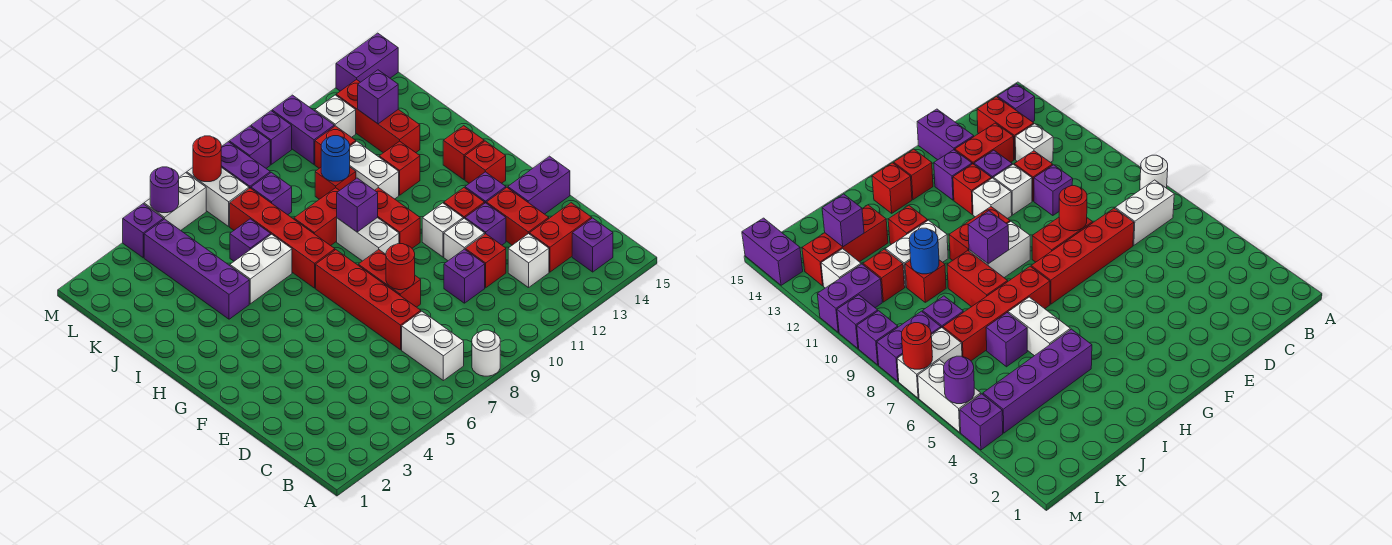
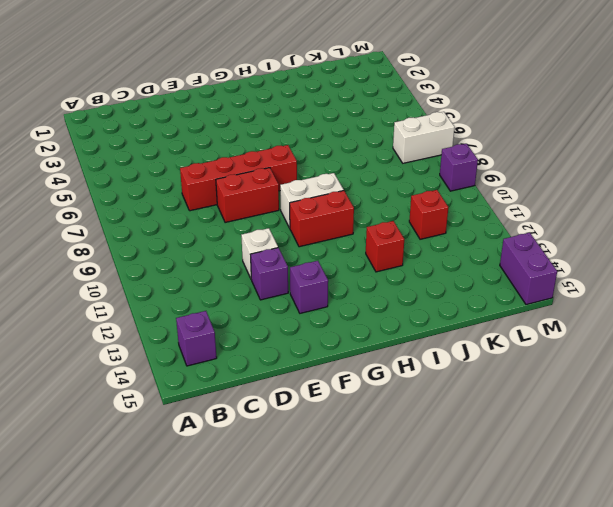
none -> white 1x1 round brick [472,330,500,376]
none -> white 1x2 brick [402,311,464,381]
none -> white 1x1 brick [508,234,549,288]
none -> red 1x2 brick [530,203,592,272]

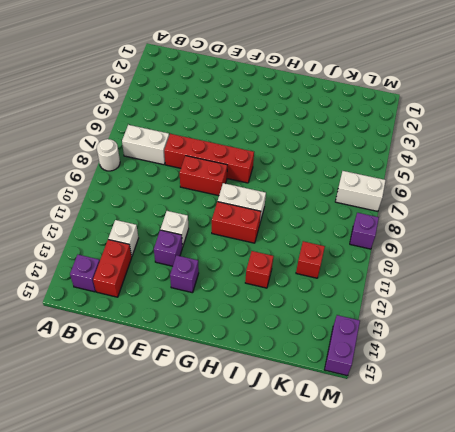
none -> purple 1x1 brick [444,249,485,303]
none -> red 1x1 brick [465,234,506,288]
none -> red 1x2 brick [487,188,549,245]
none -> purple 1x2 brick [508,156,570,214]

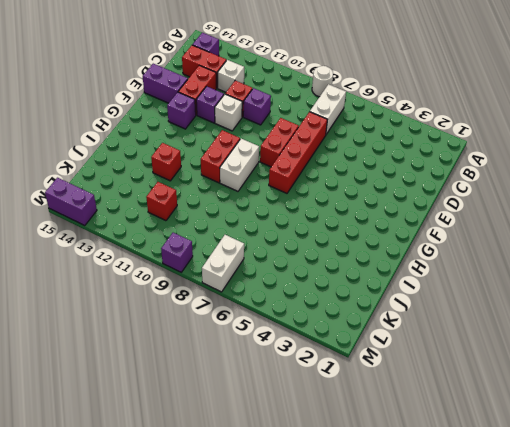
none -> white 1x1 brick [422,203,463,257]
none -> red 1x1 brick [444,188,485,219]
none -> red 1x1 brick [465,141,506,183]
none -> red 1x4 brick [230,188,335,288]

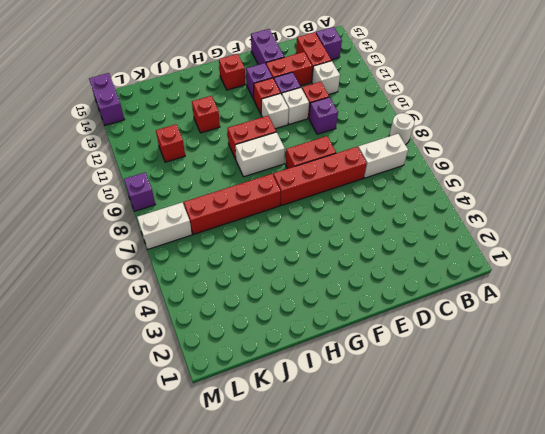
none -> red 1x1 brick [443,126,484,180]
none -> purple 1x4 brick [144,219,249,319]
none -> white 1x2 brick [230,234,292,304]
none -> red 1x2 brick [294,188,339,246]

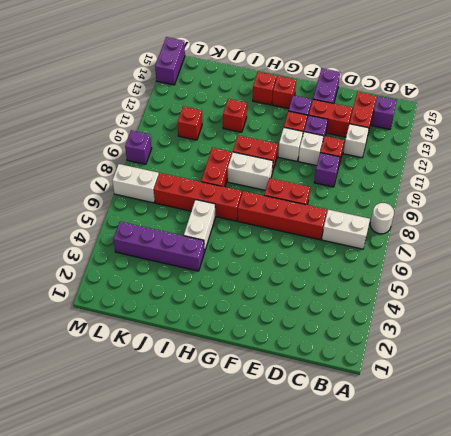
none -> white 1x2 brick [350,141,399,199]
none -> purple 1x1 brick [230,219,271,261]
none -> red 1x1 brick [315,168,356,199]
none -> red 1x3 brick [336,79,420,153]

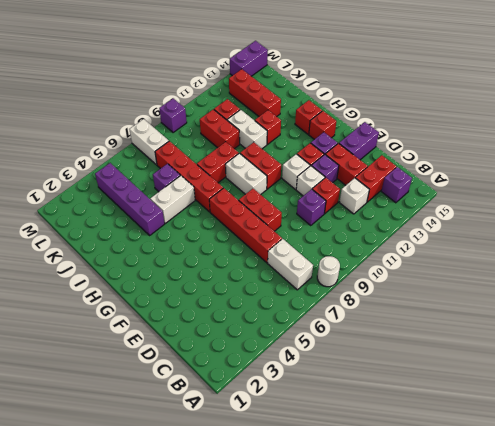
red 1x2 brick [200,109,240,149] -> red 1x1 brick [315,168,356,199]
none -> purple 1x1 brick [251,173,292,215]
none -> purple 1x2 brick [221,142,270,188]
none -> purple 1x2 brick [272,95,334,164]
none -> white 1x1 brick [315,95,356,137]

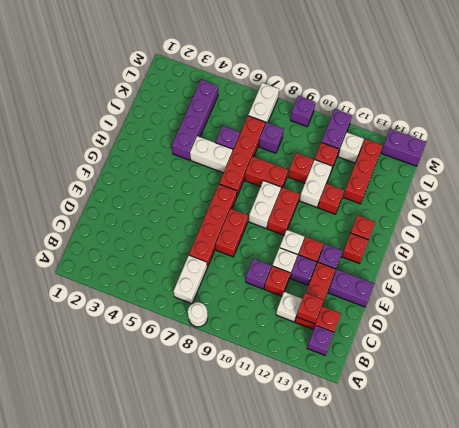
red 1x1 brick [296,293,324,324] -> none
none -> purple 1x2 brick [221,142,270,188]
none -> purple 1x1 brick [123,204,164,258]
none -> white 1x2 brick [144,173,206,230]
none -> purple 1x1 brick [251,111,292,164]

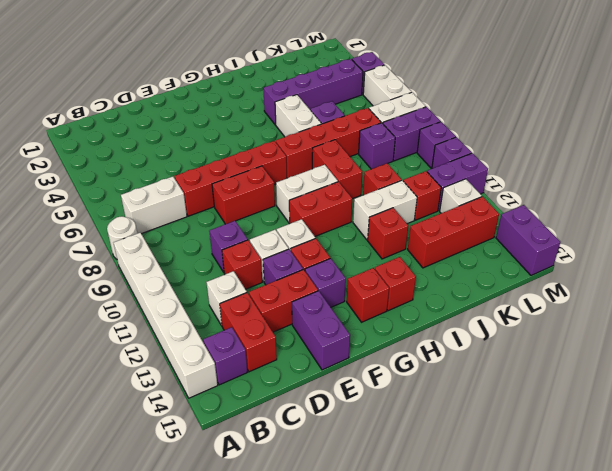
white 1x6 brick [114,233,218,398] -> none
none -> red 1x1 round brick [386,244,415,290]
none -> purple 1x1 brick [337,178,378,232]
none -> blue 1x1 round brick [321,136,350,181]
none -> purple 1x1 brick [358,70,398,124]

